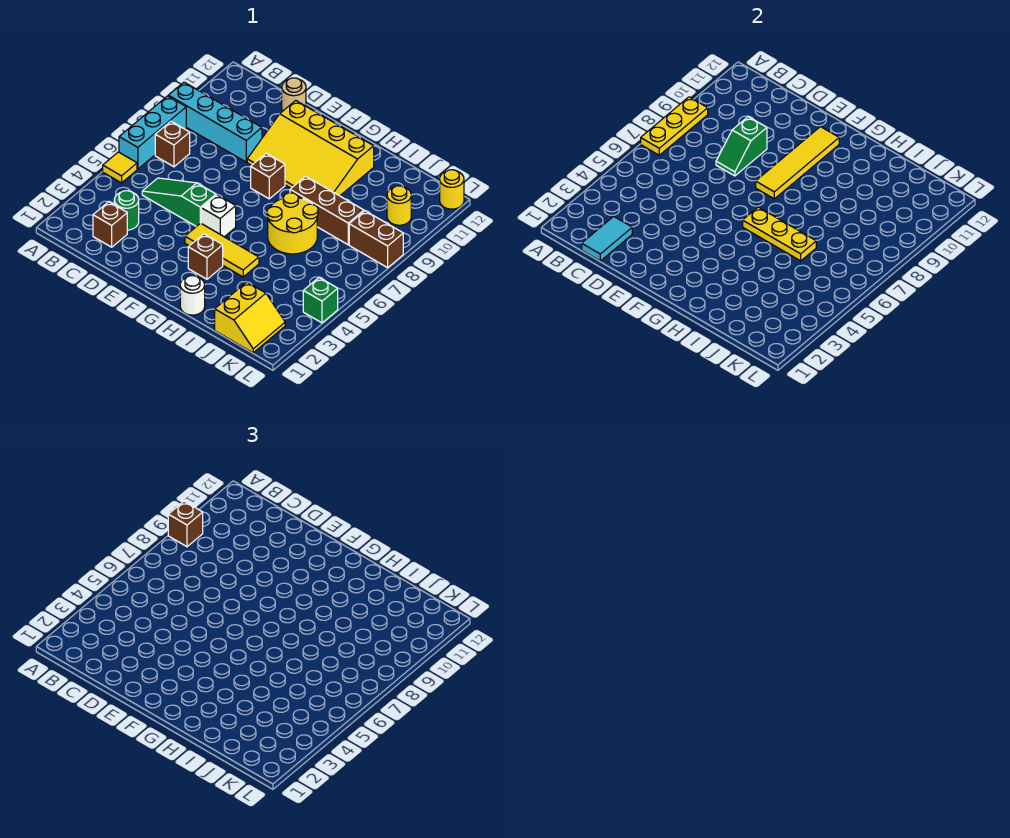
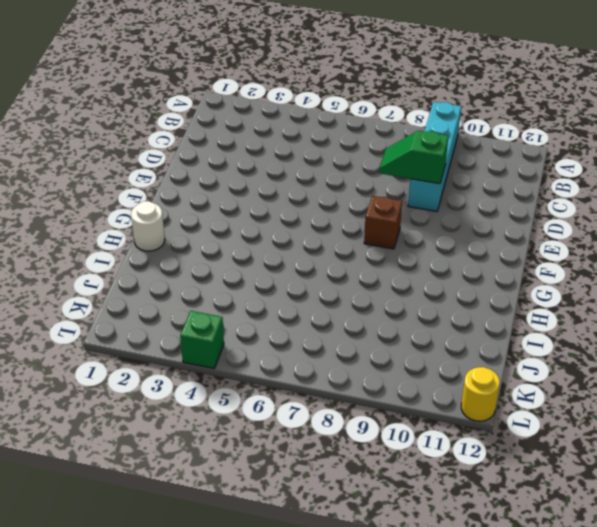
none -> yellow 1x1 tile [103,152,137,183]
none -> cyan 1x3 brick [119,96,186,169]
none -> brown 1x1 brick [155,121,190,167]

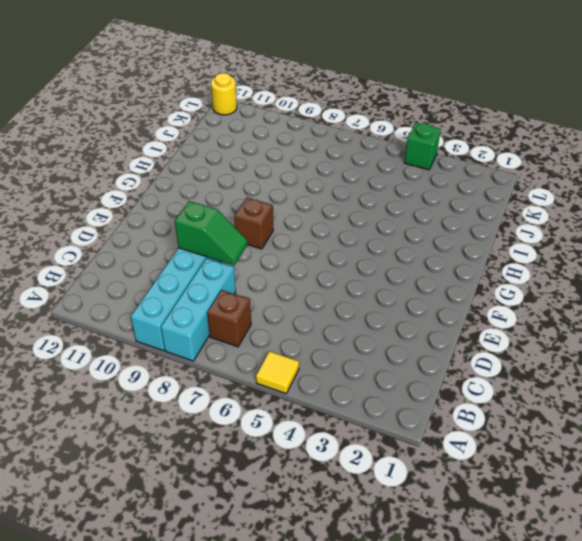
cyan 1x3 brick [161,258,236,361] -> cyan 1x3 brick turned to [119,96,186,169]
none -> brown 1x1 brick [93,202,127,247]
none -> green 1x1 round brick [114,191,139,230]
none -> green 1x3 slope [142,178,216,227]

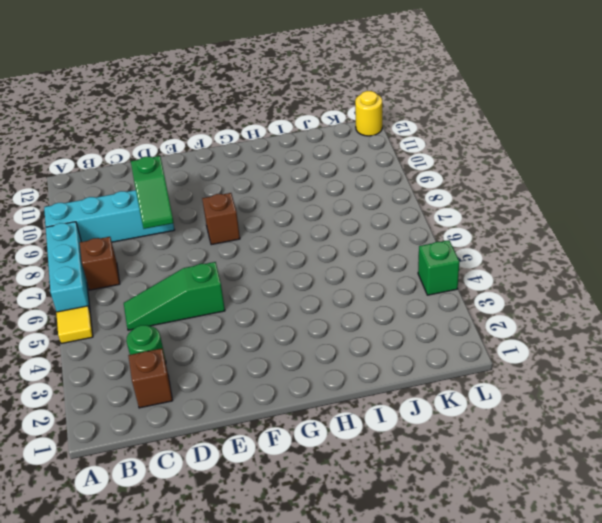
none -> tan 1x1 round brick [282,78,306,111]
none -> yellow 3x4 slope [247,101,374,196]
none -> yellow 1x3 tile [185,223,259,277]

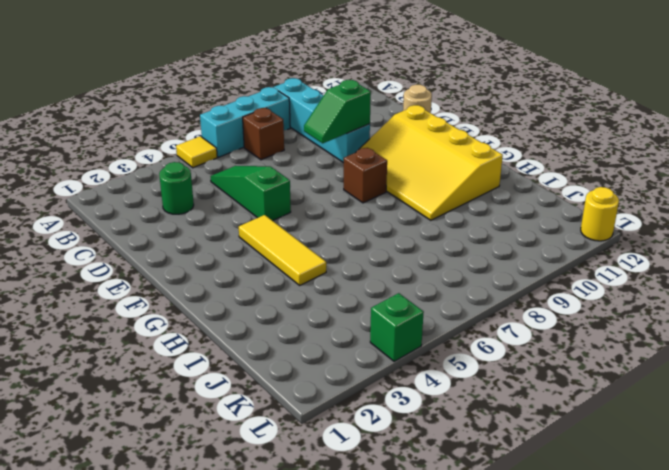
none -> brown 1x1 brick [93,202,127,247]
none -> white 1x1 brick [201,195,236,237]
none -> brown 1x1 brick [188,234,223,279]

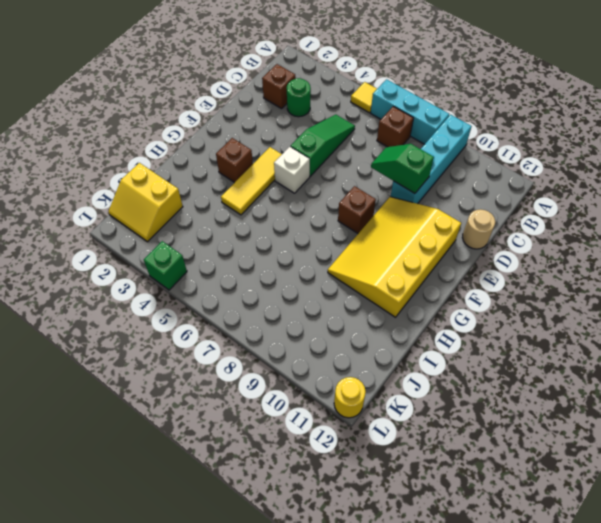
none -> white 1x1 round brick [180,276,205,315]
none -> yellow 2x2 round brick [267,193,318,254]
none -> brown 1x3 brick [290,176,364,245]

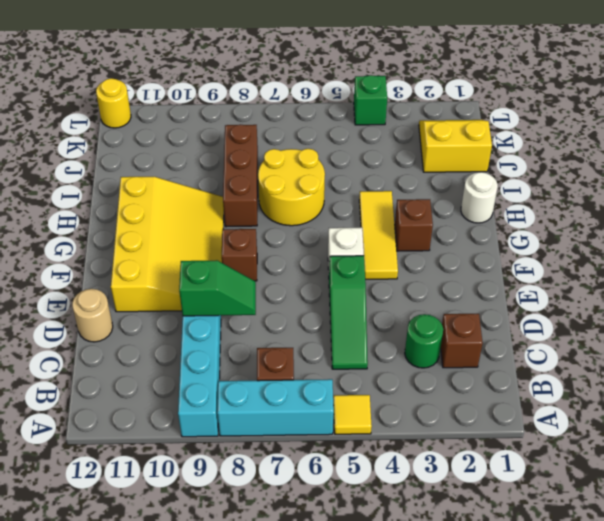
none -> brown 1x2 brick [349,211,403,268]
none -> yellow 1x1 round brick [387,186,411,225]
none -> yellow 1x3 plate [641,97,708,155]

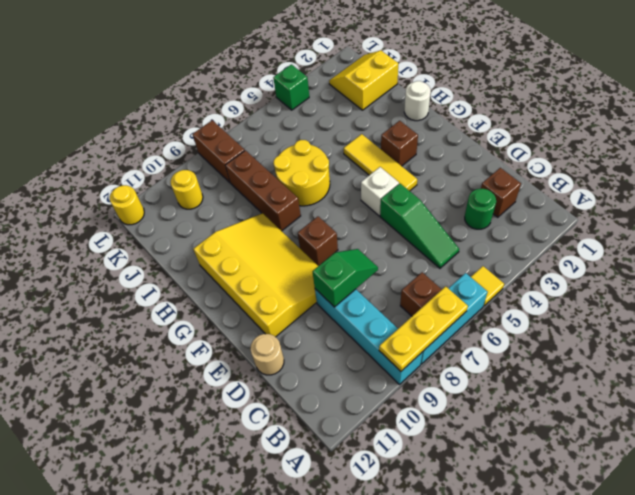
none -> cyan 1x2 tile [582,216,632,261]
none -> yellow 1x4 tile [756,127,839,199]
none -> yellow 1x3 plate [743,207,816,261]

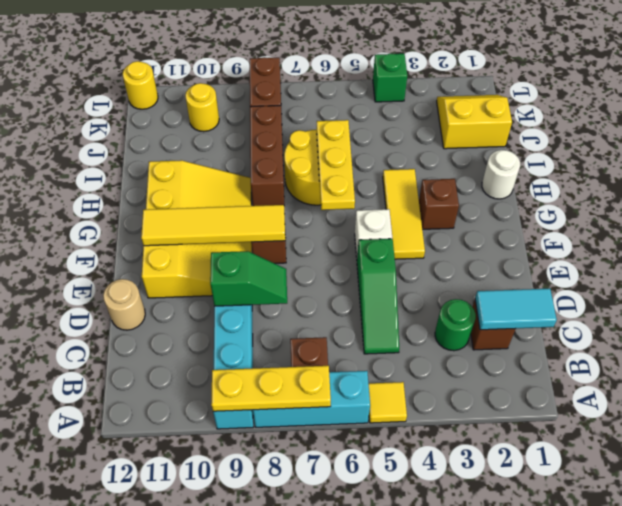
none -> brown 1x1 brick [168,501,203,547]

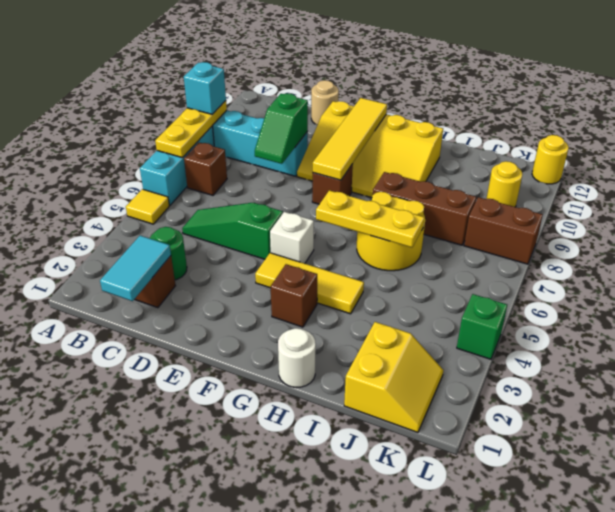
cyan 1x1 brick [184,62,226,114] -> brown 1x1 brick [168,501,203,547]

